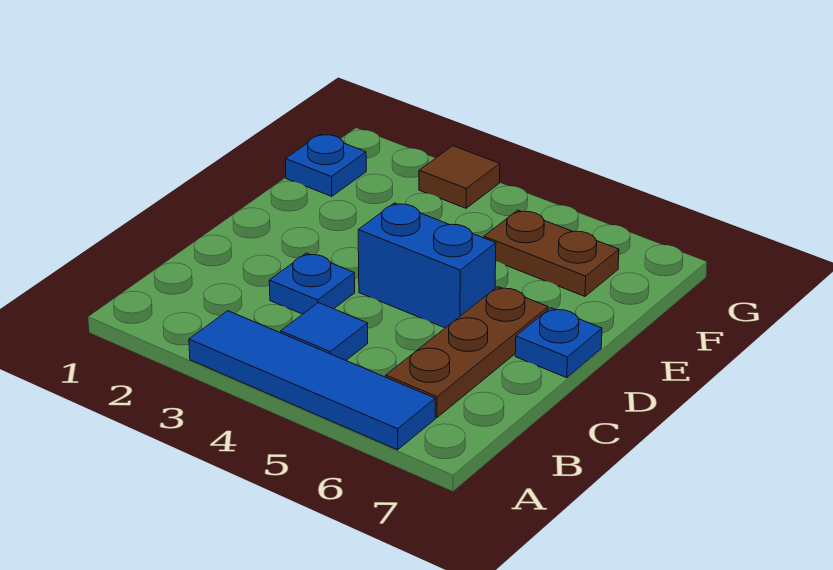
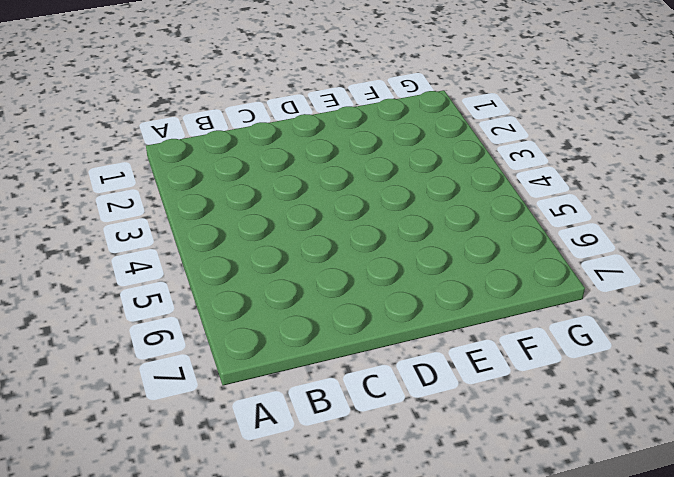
none -> blue 1x4 tile [189,311,435,450]
none -> blue 1x1 tile [281,303,368,360]

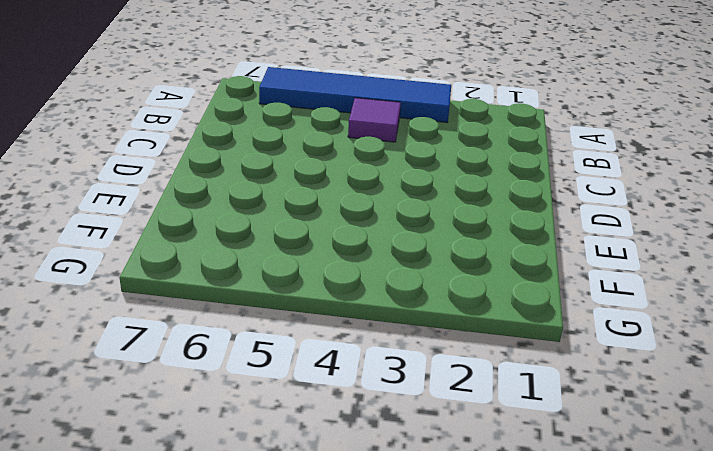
purple 1x1 tile [348,98,401,142] -> blue 1x1 tile [281,303,368,360]
none -> brown 1x3 plate [386,287,548,418]
none -> blue 1x1 plate [269,253,355,314]

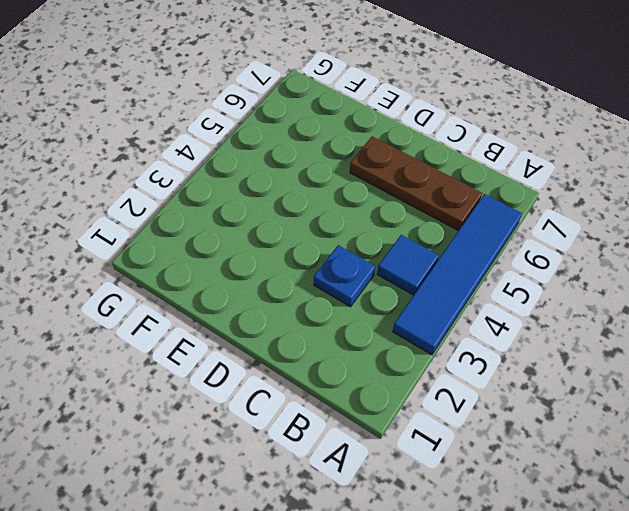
none -> blue 1x2 brick [358,203,496,328]
none -> blue 1x1 plate [515,308,602,378]

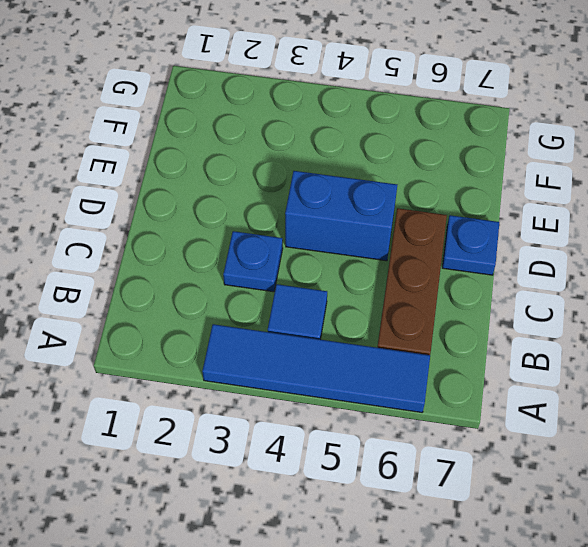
none -> blue 1x1 plate [286,134,366,196]
none -> brown 1x2 plate [484,210,619,296]

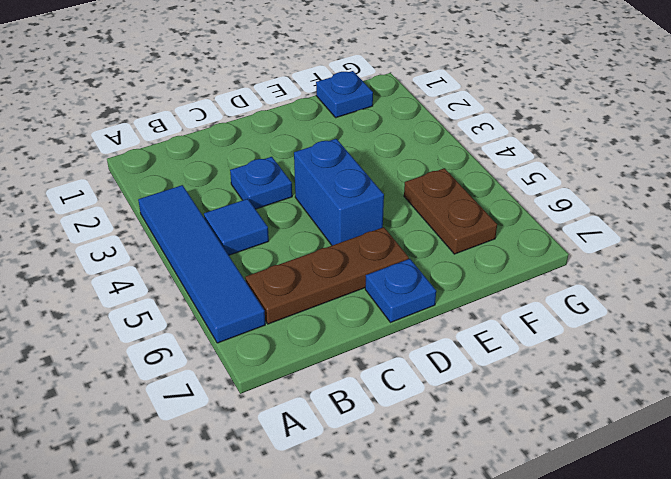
none -> brown 1x1 tile [419,146,500,208]

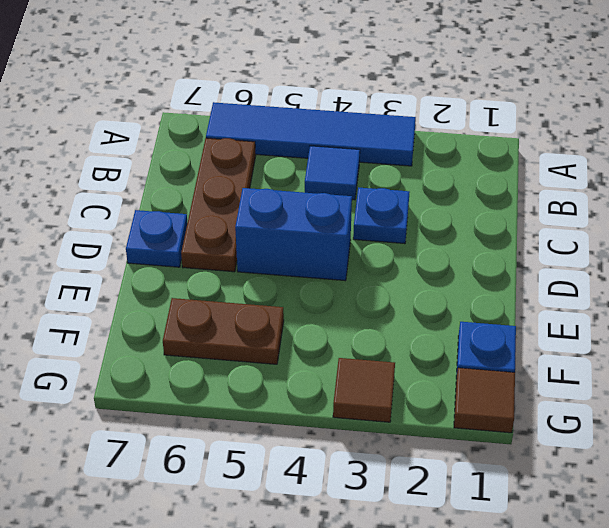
brown 1x1 tile [454,368,515,433] -> none

